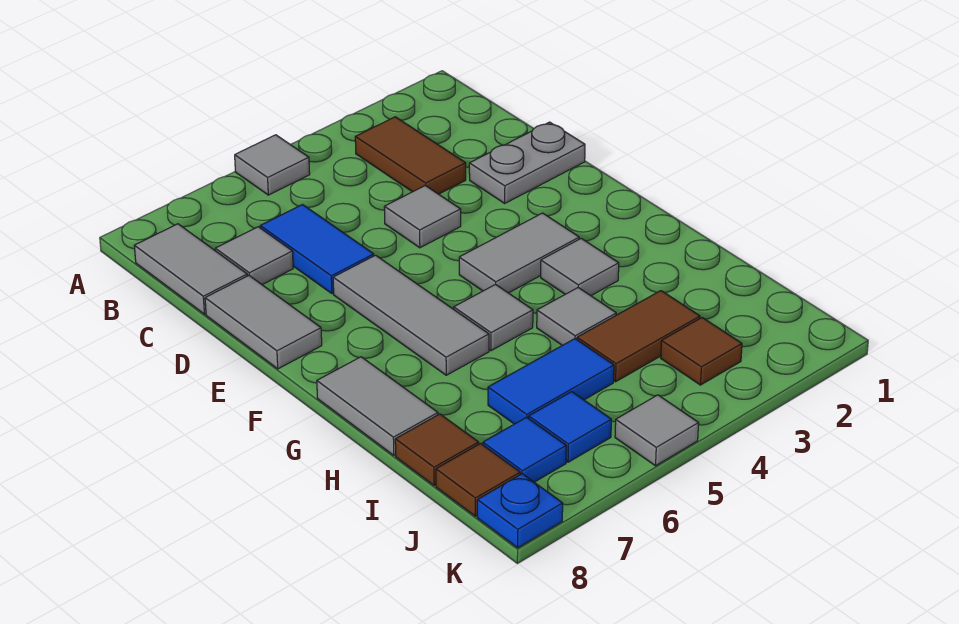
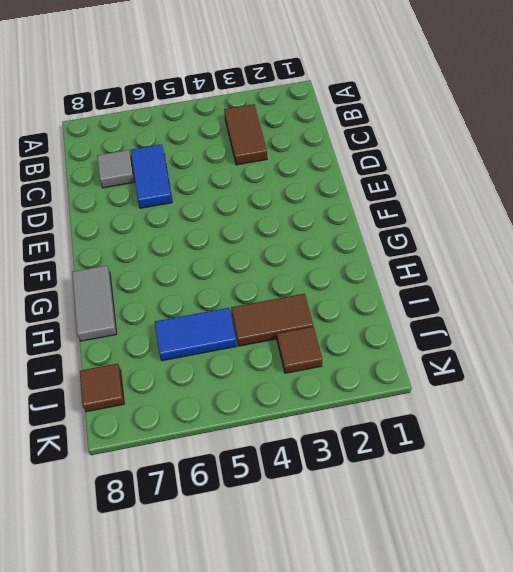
none -> grey 1x1 tile [235,135,310,195]
none -> grey 1x2 tile [134,224,247,314]
none -> grey 1x2 plate [469,122,585,203]

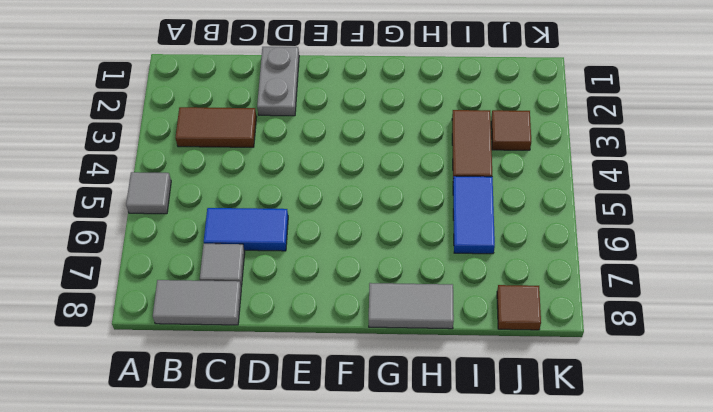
none -> grey 1x1 tile [384,185,461,248]
none -> grey 1x2 tile [205,275,322,369]
none -> grey 1x3 tile [333,255,489,375]

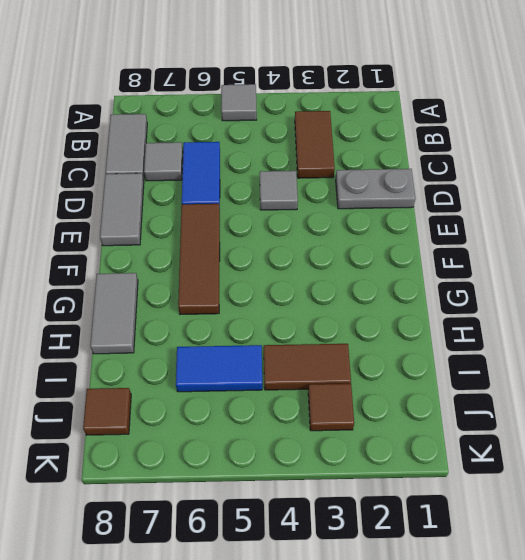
brown 1x3 tile [178,204,220,314] -> grey 1x3 tile [333,255,489,375]
none -> grey 1x2 tile [459,213,579,293]
none -> grey 1x1 tile [541,238,619,296]
none -> grey 1x1 tile [454,284,533,351]

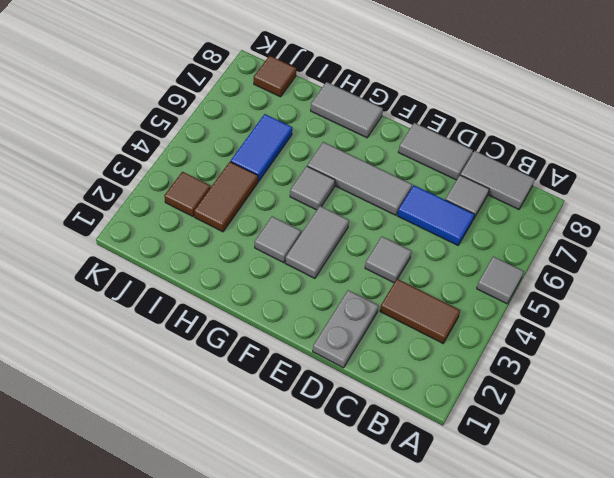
none -> grey 1x1 tile [537,288,616,345]
none -> brown 1x1 tile [395,414,479,485]
none -> blue 1x1 tile [529,392,611,462]

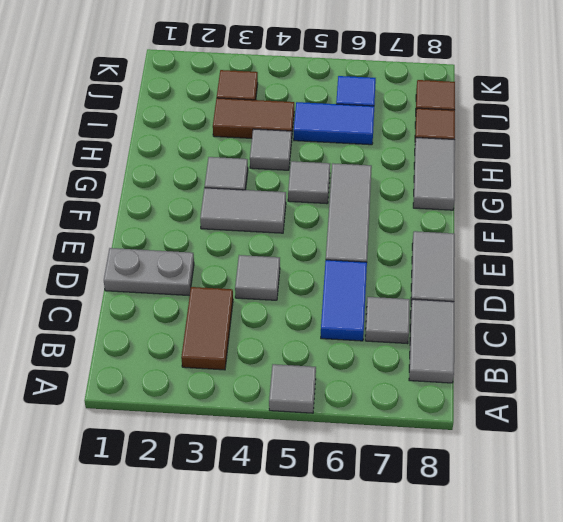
none -> blue 1x1 tile [483,417,566,482]
none -> grey 1x1 tile [615,395,699,466]
none -> blue 1x1 plate [477,474,563,548]

